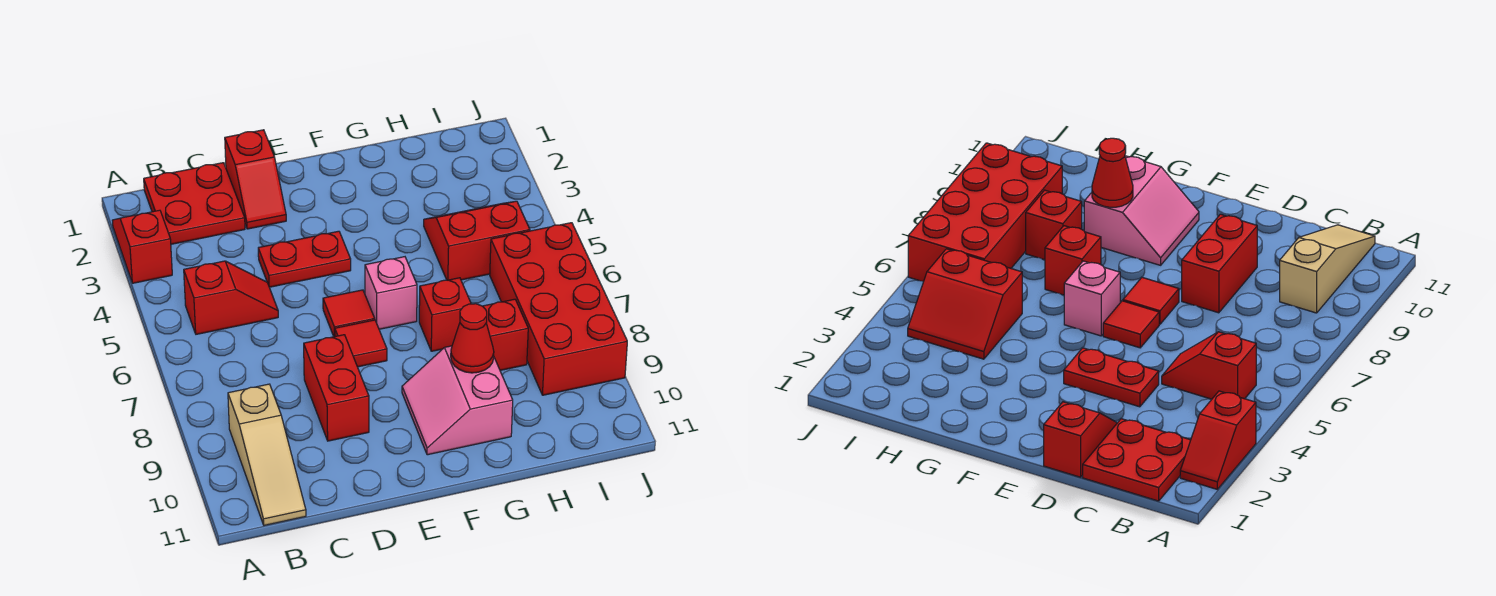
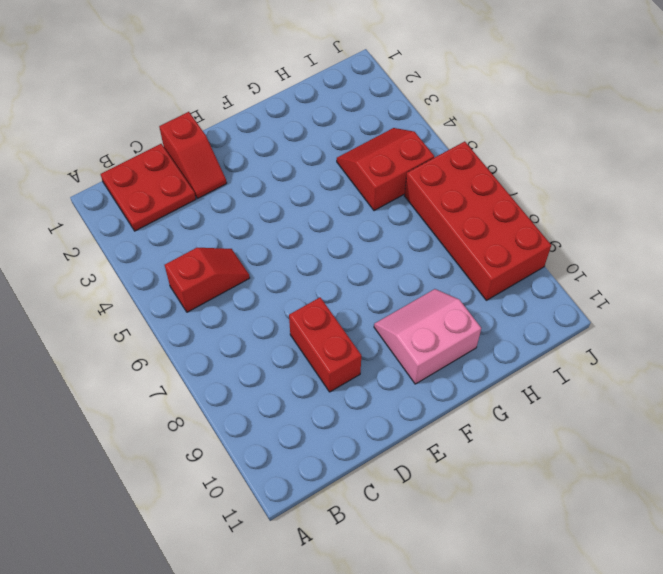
pink 2x2 slope [374,289,481,384] -> pink 2x2 slope turned to [402,346,513,455]
none -> red 1x2 slope [112,210,172,283]
none -> tan 1x3 slope [228,384,306,525]
none -> red 1x2 plate [258,231,351,287]

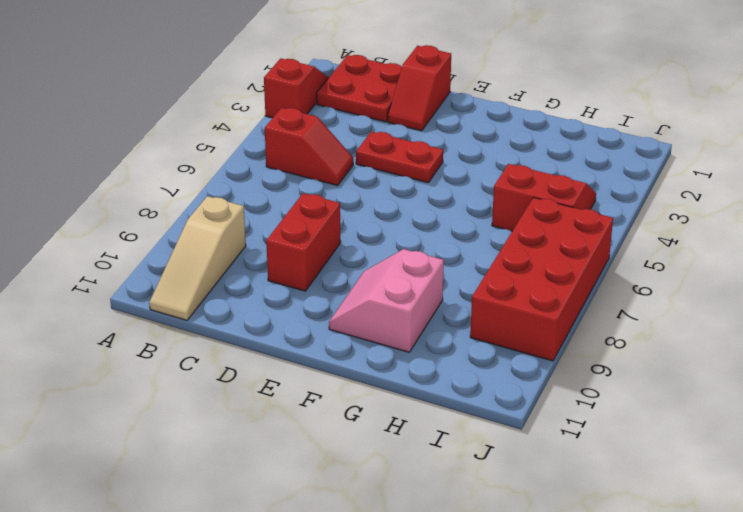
none -> red 1x1 tile [323,290,375,337]
none -> red 1x1 tile [335,320,387,367]
none -> pink 1x1 brick [365,257,417,329]

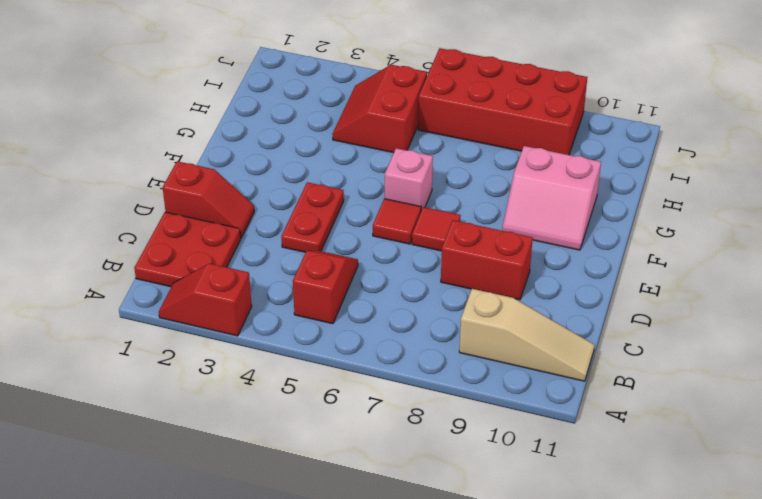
none -> red 1x1 brick [419,278,471,351]
none -> red 1x1 brick [483,299,528,370]
none -> red 1x1 cone [451,304,494,373]

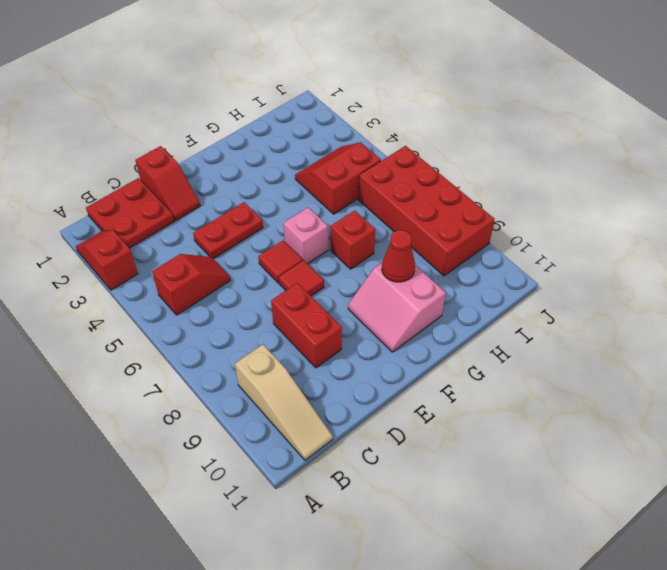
none -> red 1x1 brick [483,299,528,370]

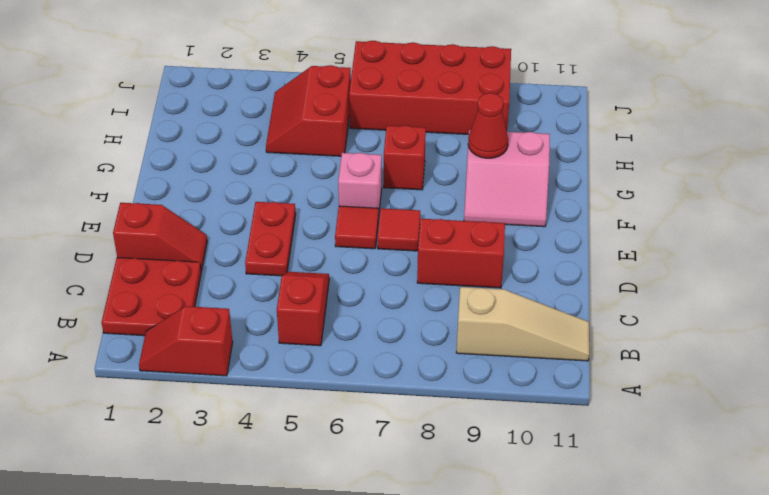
none -> red 1x1 brick [483,299,528,370]

